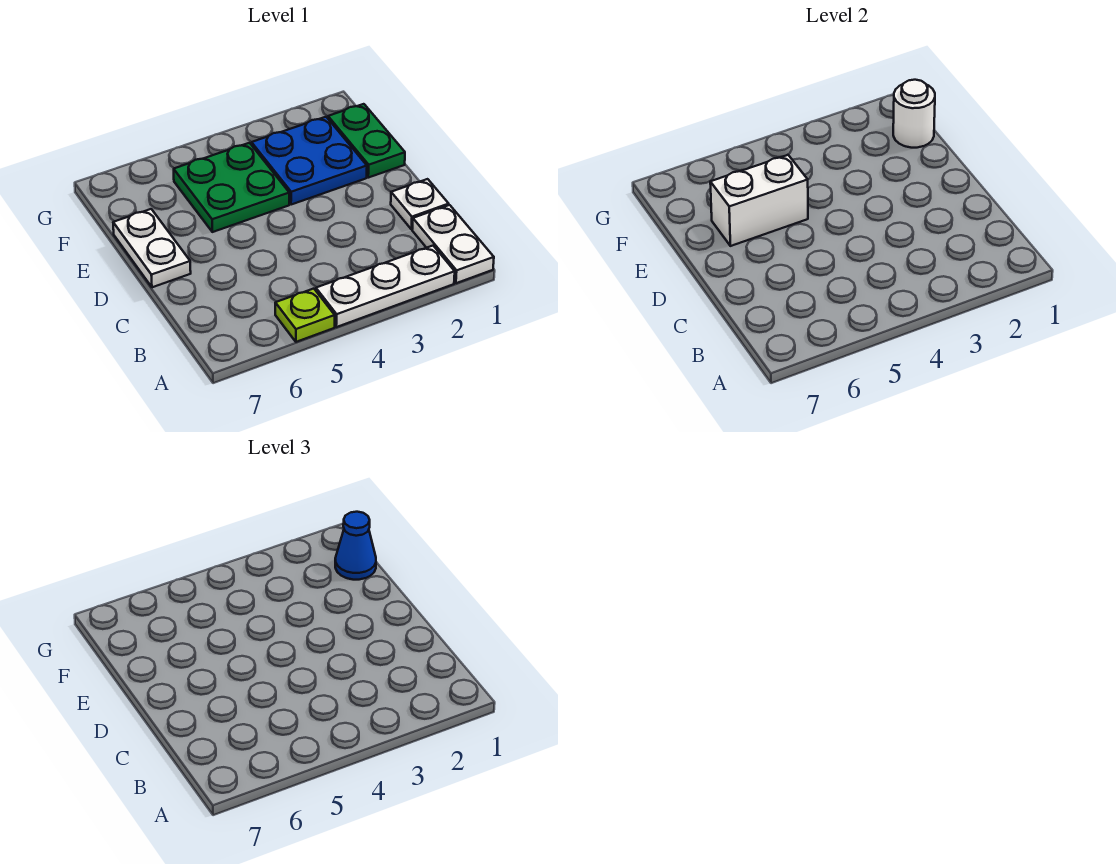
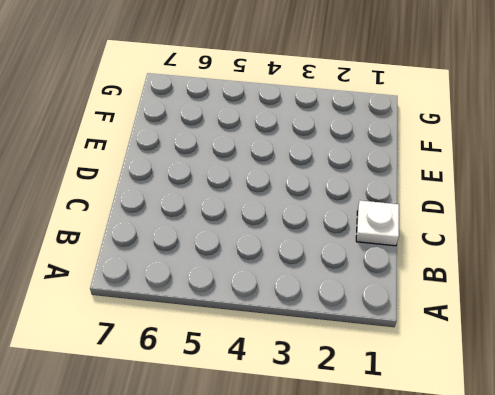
none -> white 1x2 plate [412,205,494,283]
none -> white 1x3 plate [316,246,455,327]

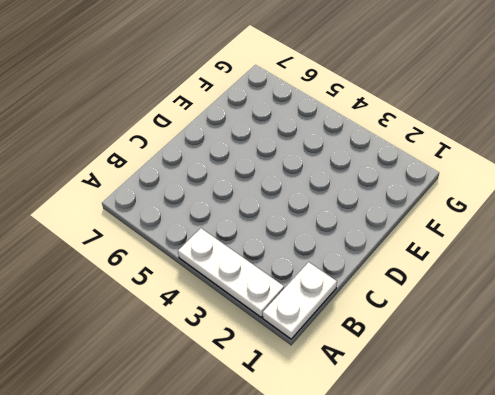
none -> lime 1x1 plate [275,289,335,342]
none -> white 1x1 plate [391,179,449,229]

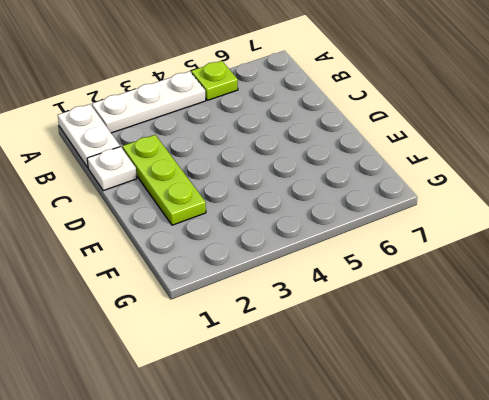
lime 1x3 plate [122,135,206,225] -> blue 2x2 plate [252,117,367,205]
none -> white 1x2 plate [113,209,191,287]
none -> green 1x2 plate [328,104,405,178]

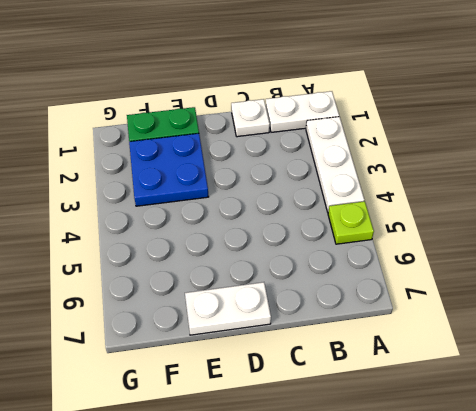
none -> green 2x2 plate [174,143,289,232]
none -> white 1x2 brick [710,155,808,246]

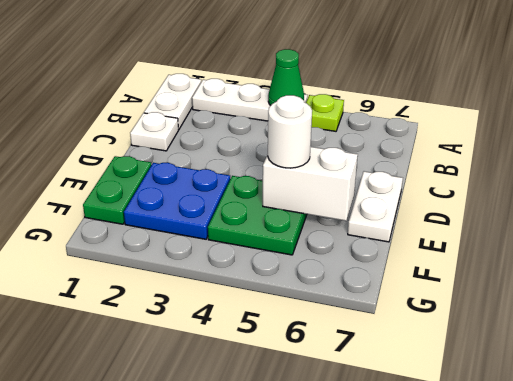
green 1x1 cone [268,49,304,105] -> none
white 1x1 round brick [268,95,312,168] -> white 1x1 round brick moved to [893,80,935,148]
none -> blue 1x1 cone [335,512,376,580]

